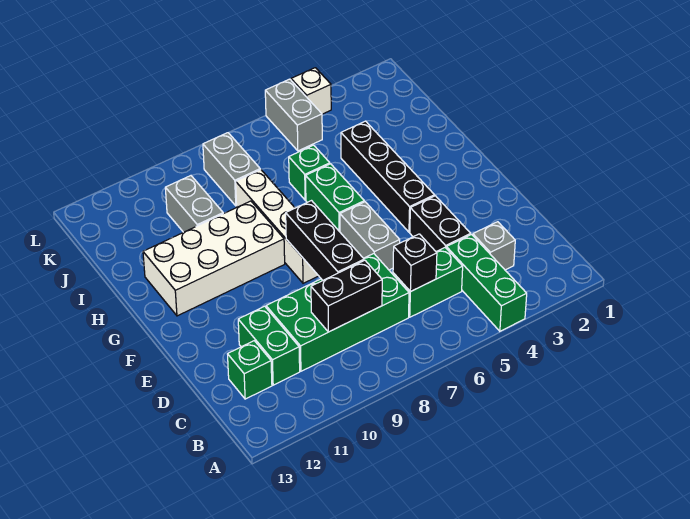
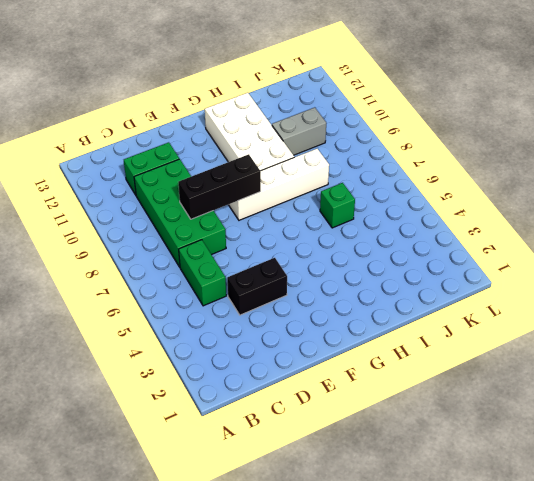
none -> green 1x3 brick [446,235,527,331]
none -> grey 1x1 brick [473,222,515,270]
none -> green 1x1 brick [228,341,272,399]

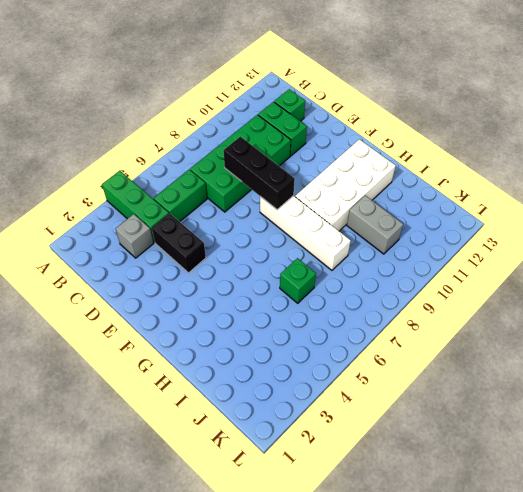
none -> grey 1x2 brick [340,202,400,270]
none -> black 1x4 brick [341,121,434,232]
none -> green 1x2 brick [306,164,364,232]

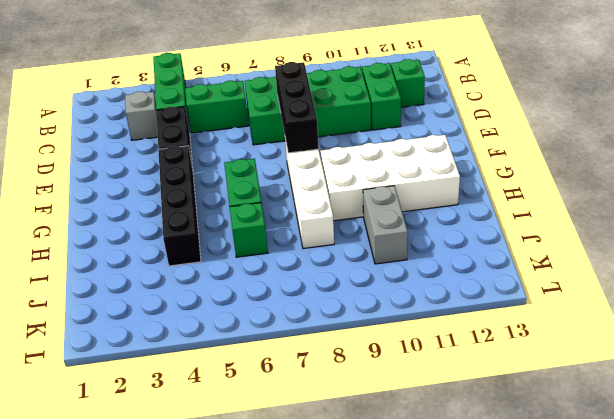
none -> grey 1x2 brick [340,202,400,270]
none -> grey 1x2 brick [203,133,260,206]
none -> grey 1x2 brick [265,79,322,151]

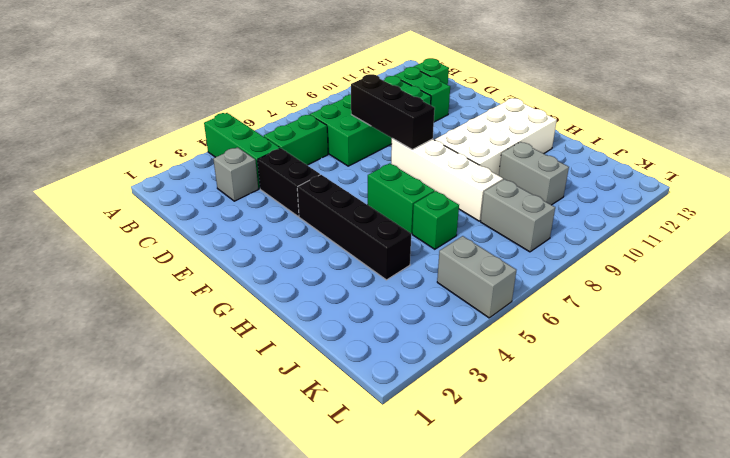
none -> grey 1x2 brick [340,202,400,270]
none -> white 1x1 brick [291,68,331,114]
none -> black 1x1 brick [393,234,437,292]

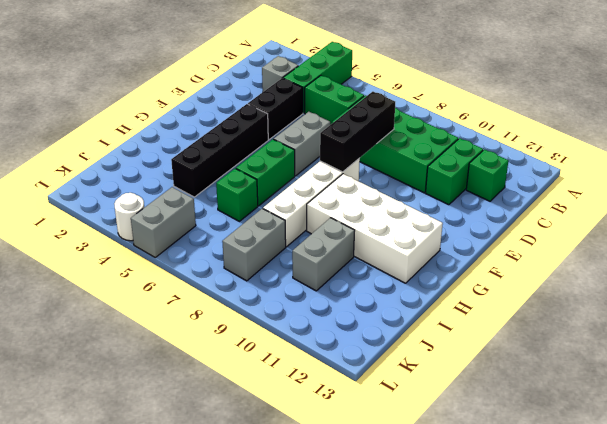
white 1x1 round brick [114,193,144,241] -> white 1x1 brick [291,68,331,114]
none -> black 1x1 brick [393,234,437,292]
none -> black 1x2 brick [311,260,382,332]

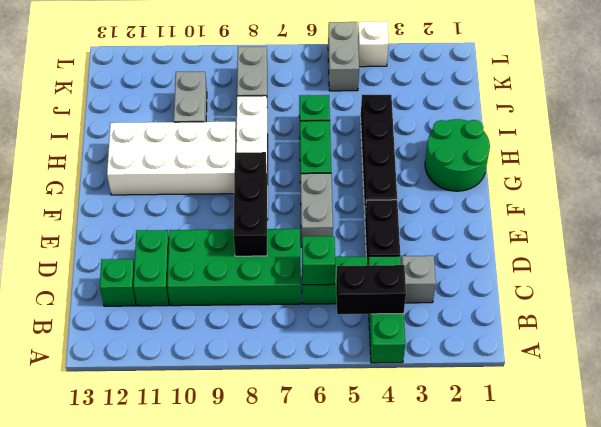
black 1x2 brick [336,265,406,314] -> black 1x2 brick moved to [311,260,382,332]
green 1x1 brick [302,236,335,285] -> black 1x1 brick [393,234,437,292]
green 2x2 round brick [425,119,490,191] -> none

